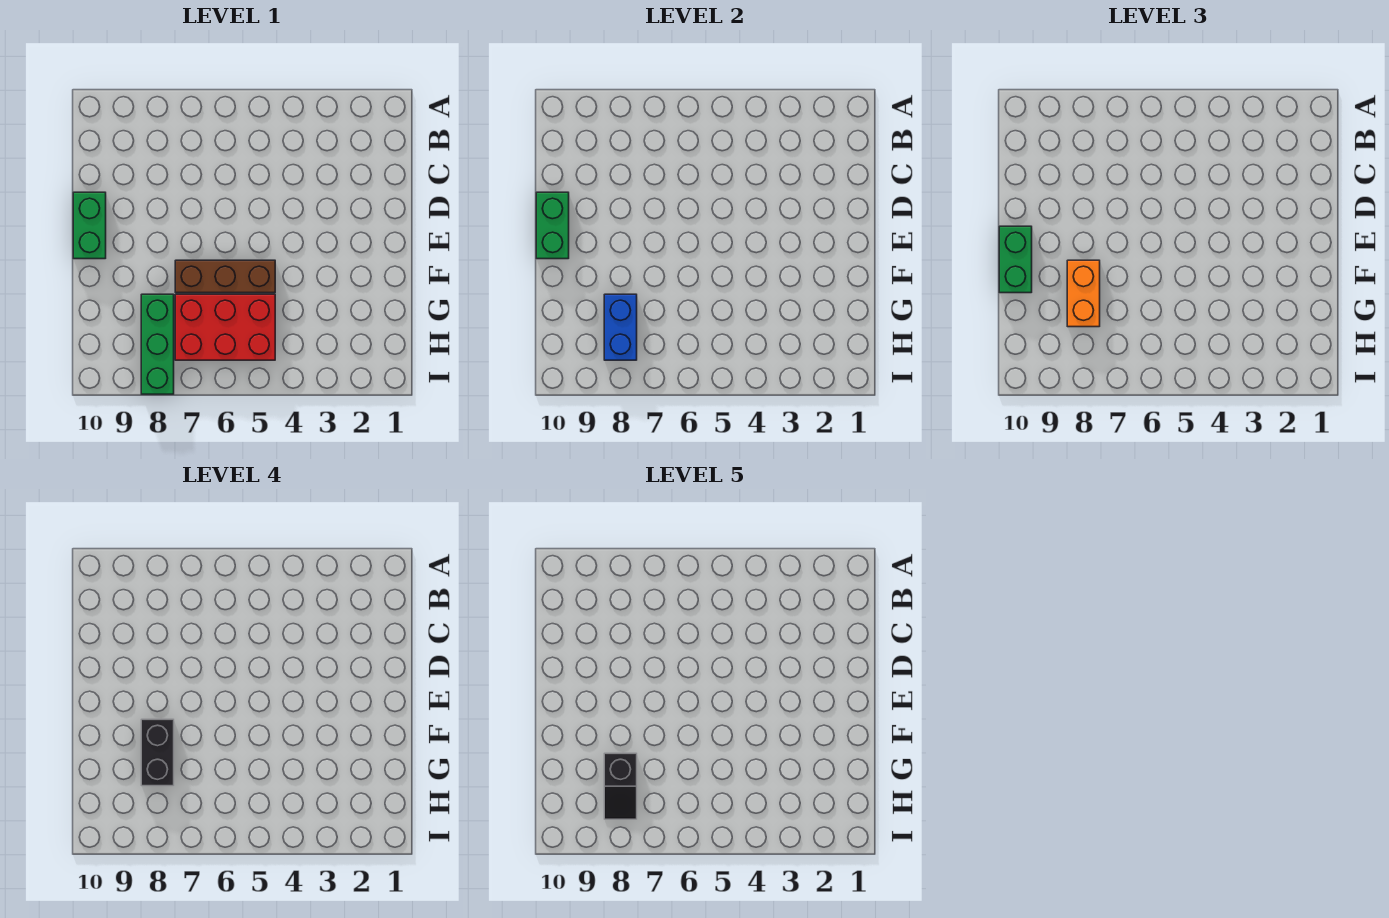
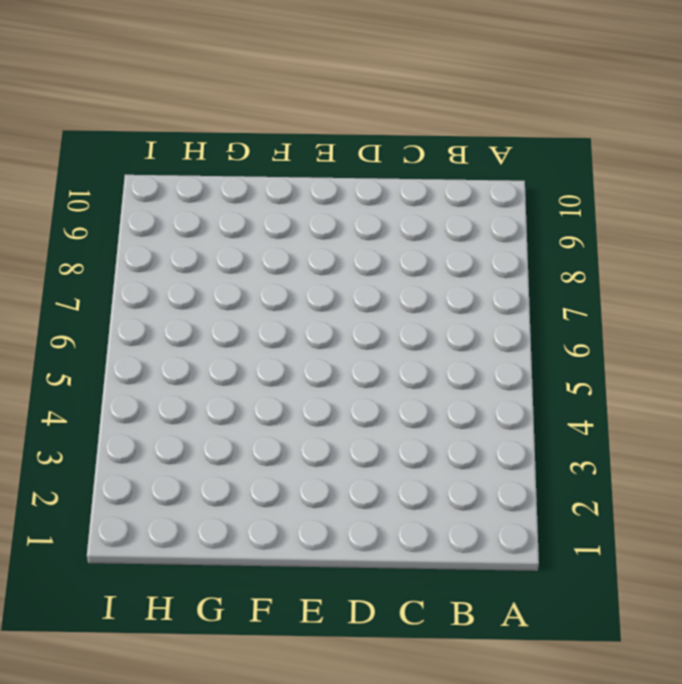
none -> green 1x2 brick [73,192,106,259]
none -> brown 1x3 brick [175,260,275,293]

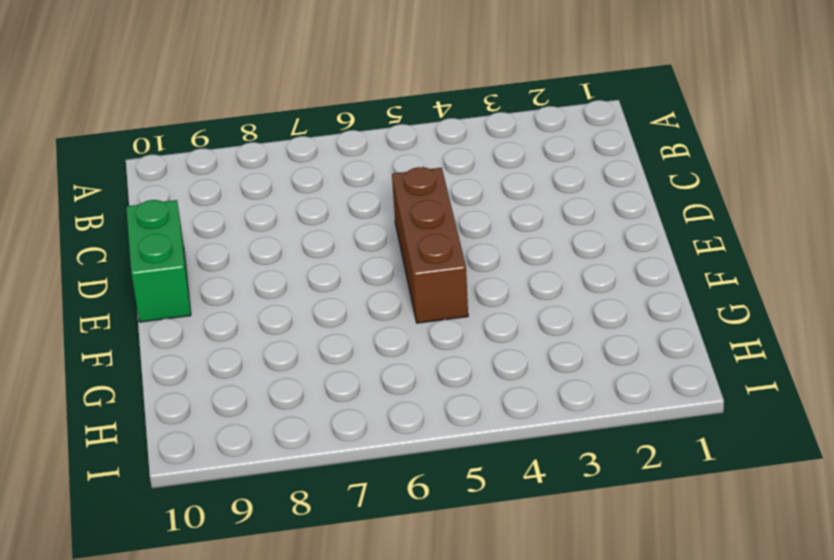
brown 1x3 brick [392,167,468,323] -> brown 1x3 brick turned to [175,260,275,293]
none -> red 2x3 brick [175,294,275,360]
none -> green 1x3 brick [141,294,174,394]

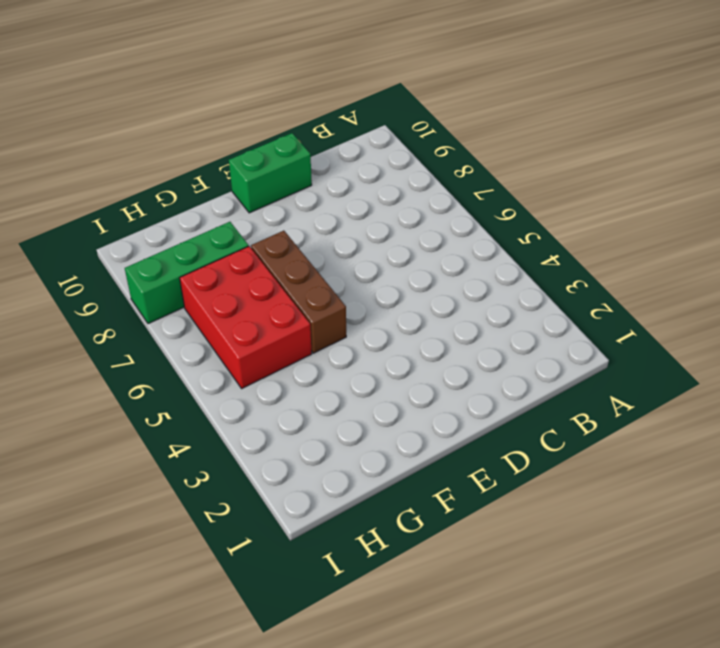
none -> green 1x2 brick [536,192,569,259]
none -> blue 1x2 brick [604,294,637,360]

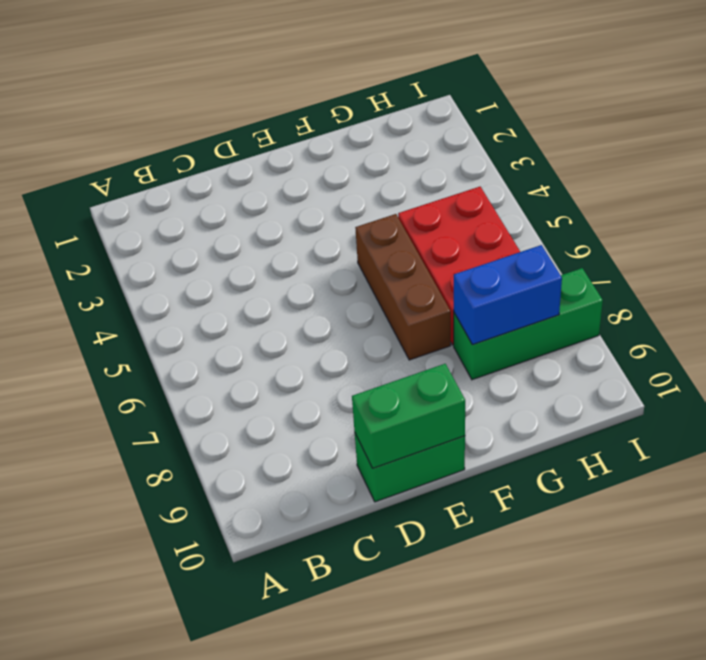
none -> green 1x2 brick [999,226,1032,293]
none -> orange 1x2 brick [1067,260,1100,327]

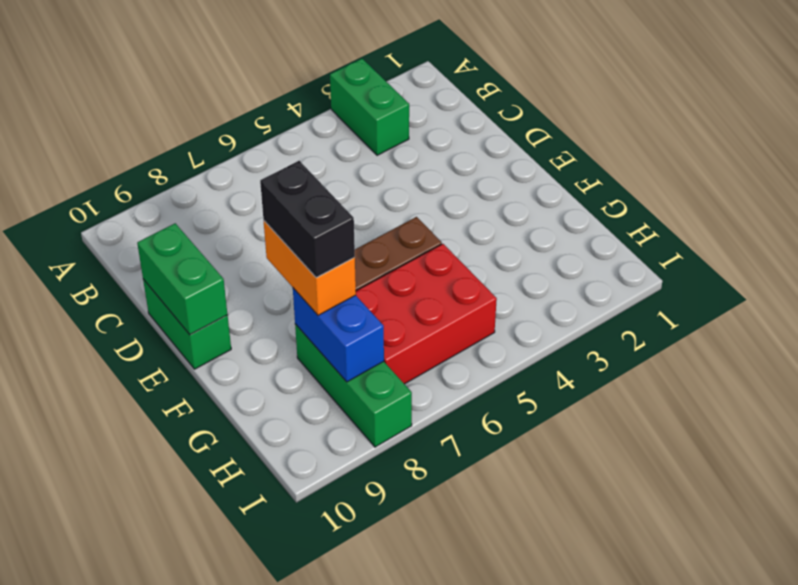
green 1x2 brick [330,59,409,155] -> green 1x2 brick moved to [999,226,1032,293]
none -> black 1x2 slope [604,753,637,819]

